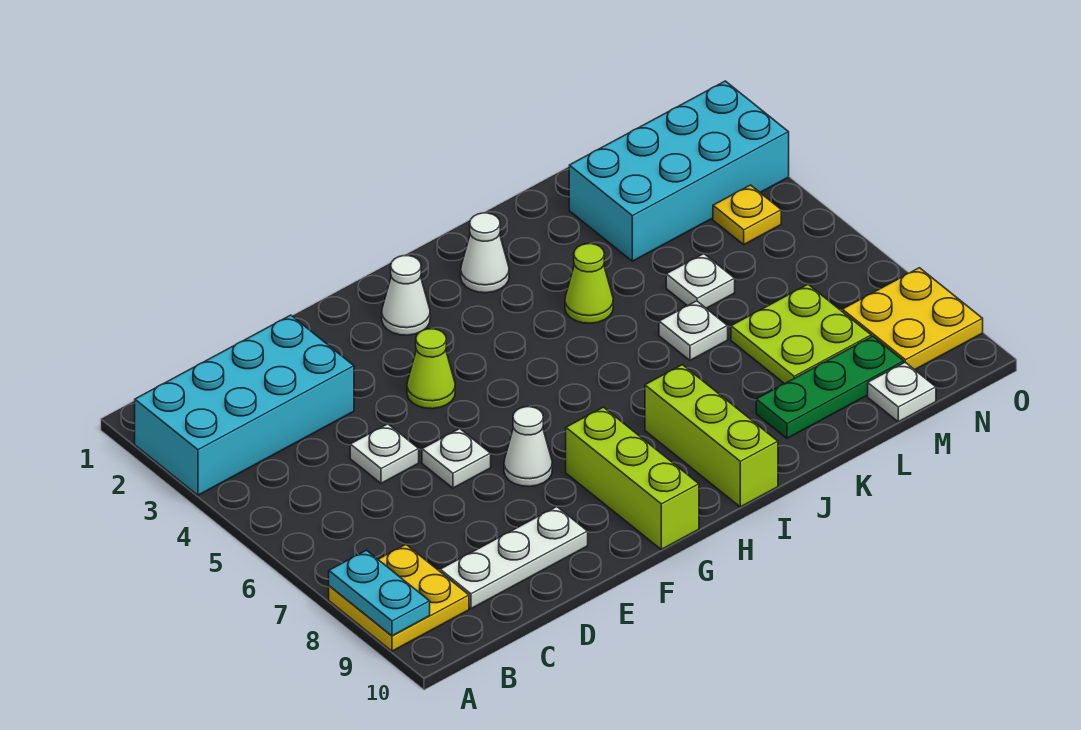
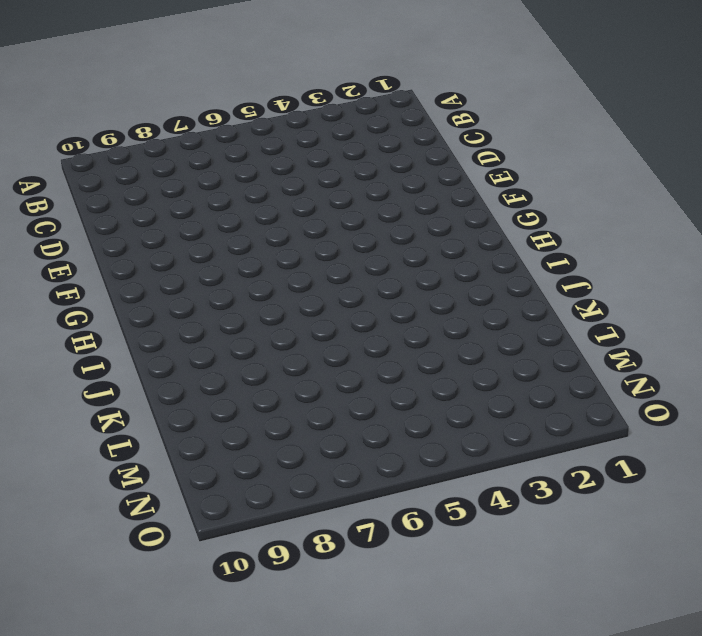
none -> cyan 2x4 brick [135,315,354,495]
none -> yellow 2x2 plate [329,544,469,651]
none -> white 1x3 plate [440,506,588,609]

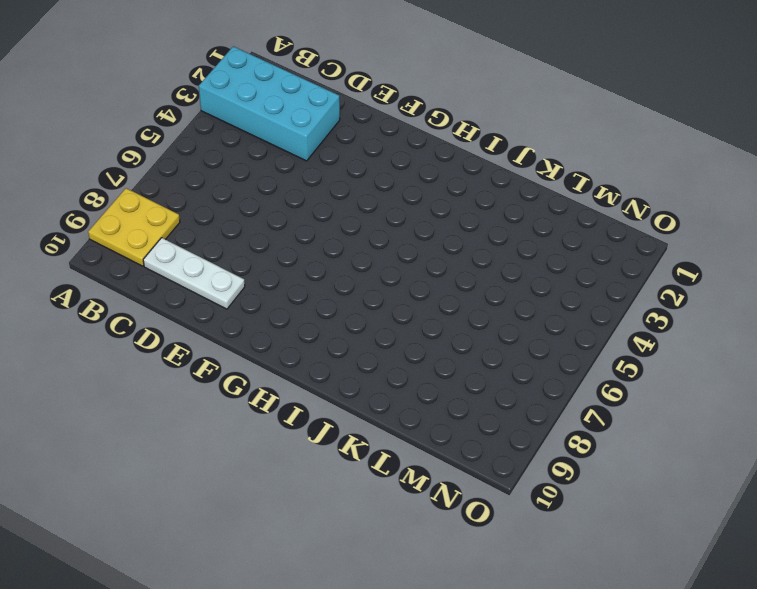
none -> white 1x1 plate [350,424,419,483]
none -> white 1x1 plate [422,429,491,488]
none -> lime 1x1 cone [407,329,455,409]

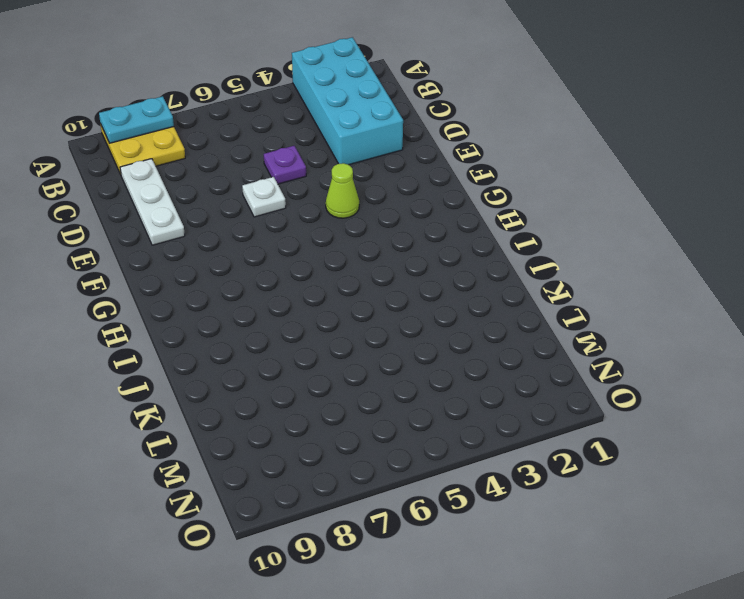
purple 1x1 plate [264,146,306,184] -> white 1x1 plate [350,424,419,483]
none -> white 1x1 cone [504,407,552,487]
none -> white 1x1 cone [382,256,430,335]
none -> lime 1x3 brick [566,407,699,549]

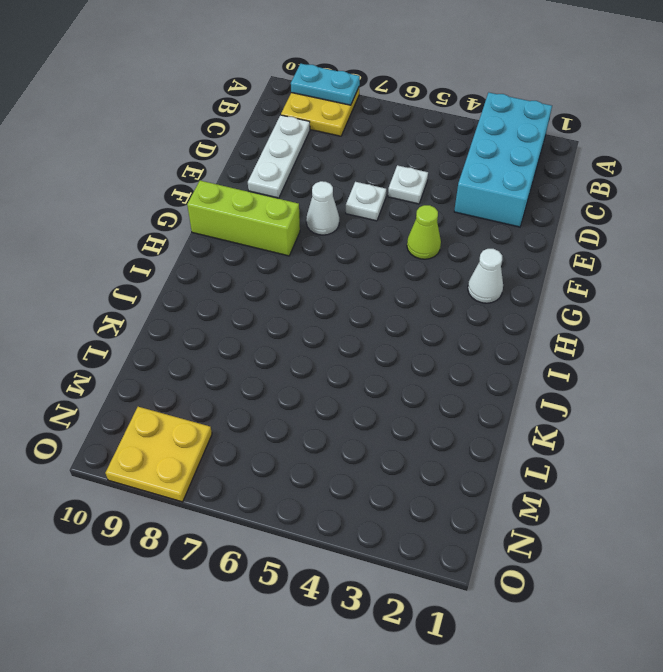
none -> white 1x1 cone [461,213,509,293]
none -> lime 1x3 brick [645,365,778,507]
none -> lime 1x1 cone [565,244,613,323]

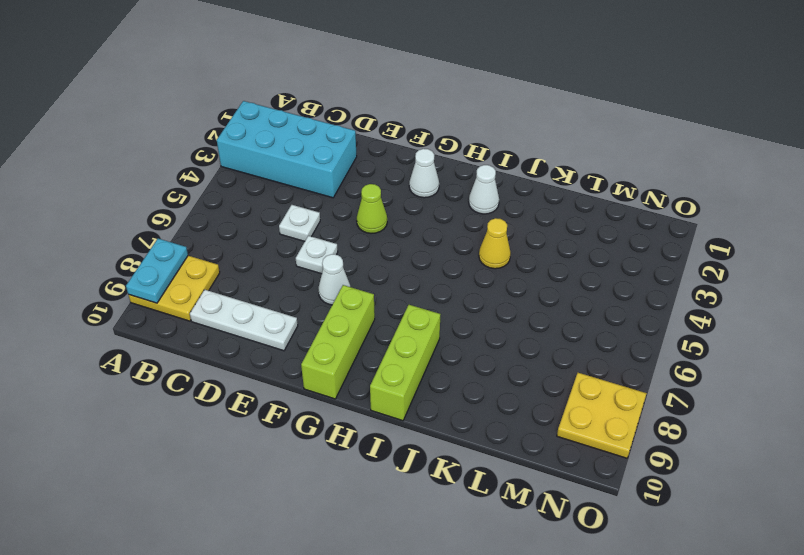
yellow 1x1 cone [479,218,511,269] -> lime 1x1 cone [565,244,613,323]
none -> white 1x1 plate [659,301,728,360]
none -> green 1x3 plate [756,336,904,438]
none -> cyan 2x4 brick [569,81,789,261]

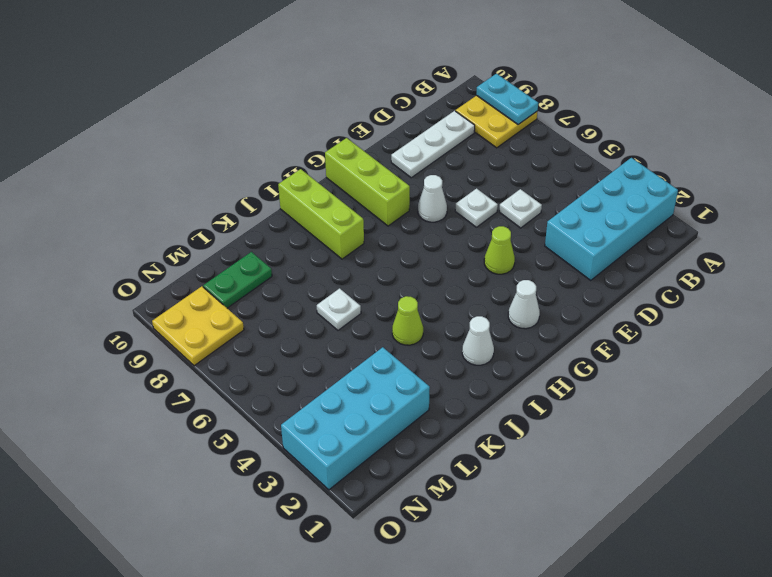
green 1x2 plate [203,252,272,308] -> green 1x3 plate [756,336,904,438]
none -> white 1x1 plate [666,254,735,308]
none -> lime 2x2 plate [731,285,871,384]
none -> white 1x1 plate [868,362,936,422]

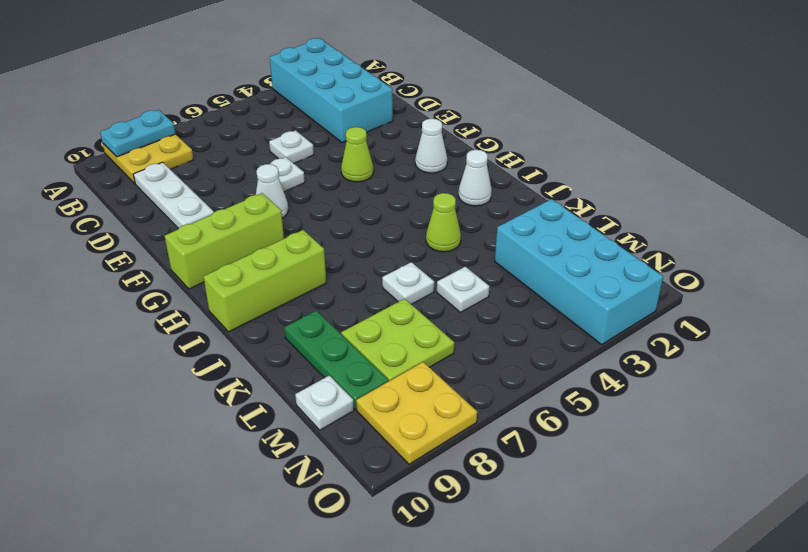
none -> yellow 1x1 plate [713,185,781,245]

